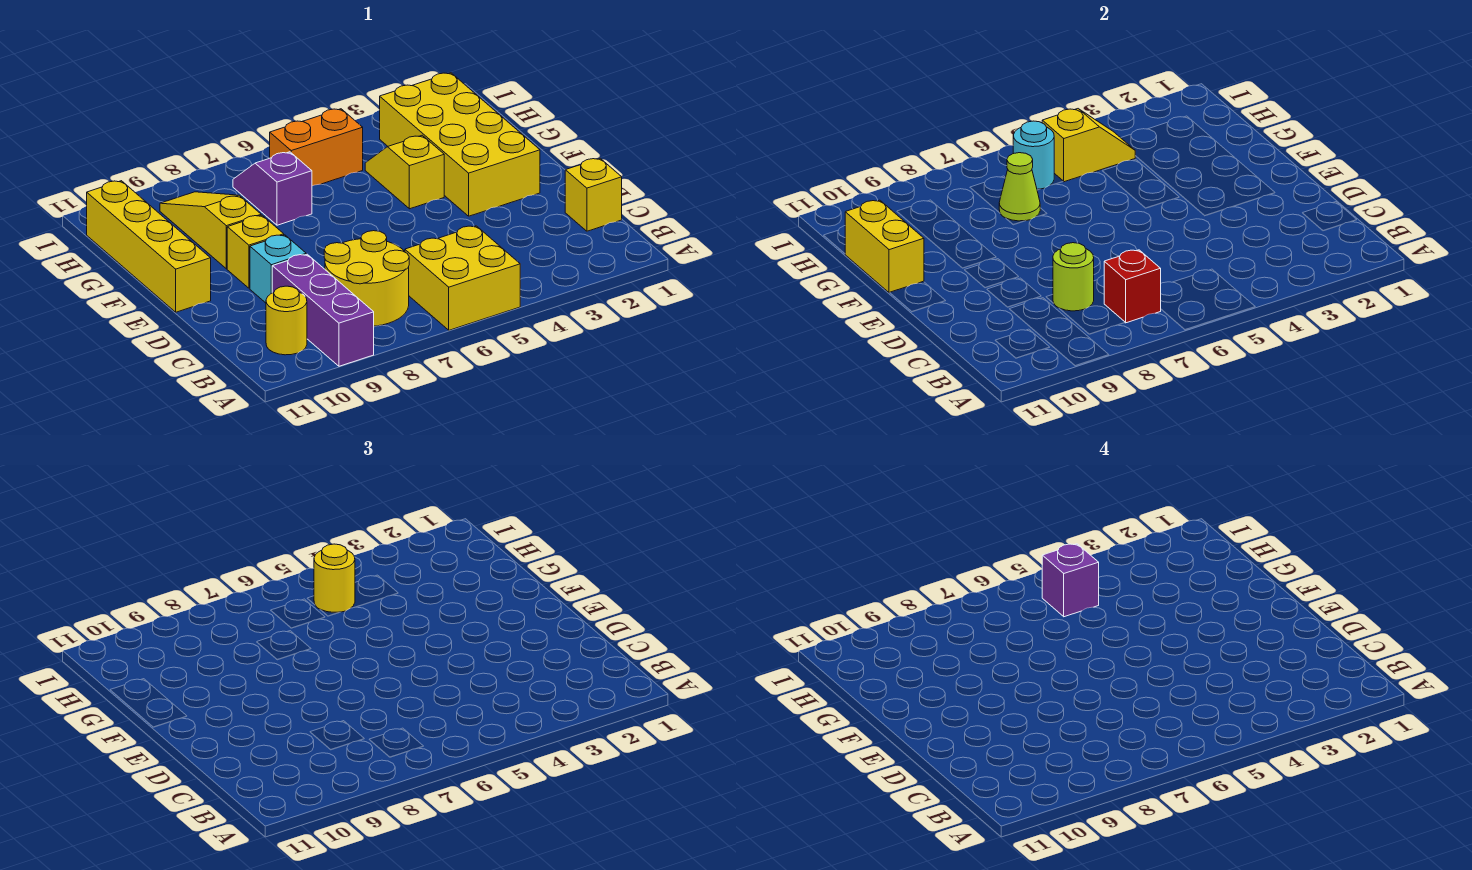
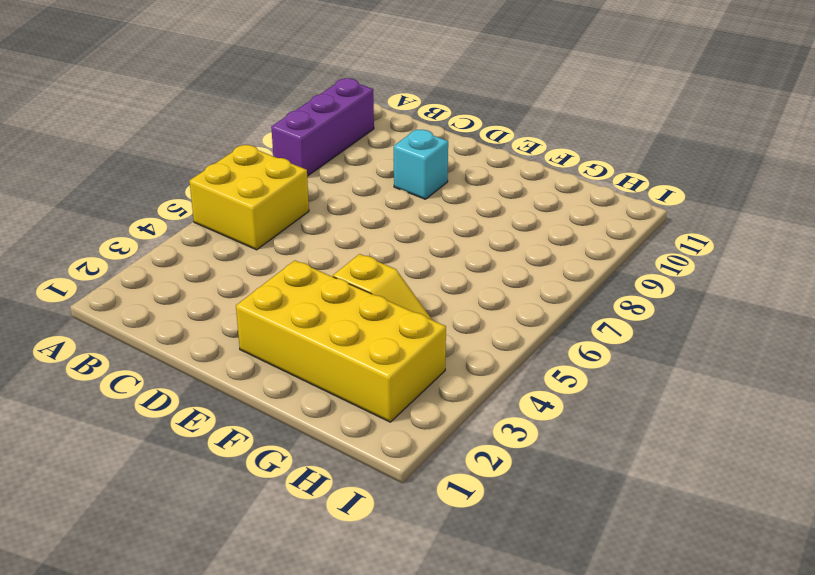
purple 1x3 brick [271,78,374,176] -> purple 1x3 brick turned to [272,254,374,366]
none -> yellow 2x2 round brick [324,231,409,326]
none -> yellow 1x1 round brick [266,286,307,355]
none -> yellow 1x1 brick [565,158,622,231]

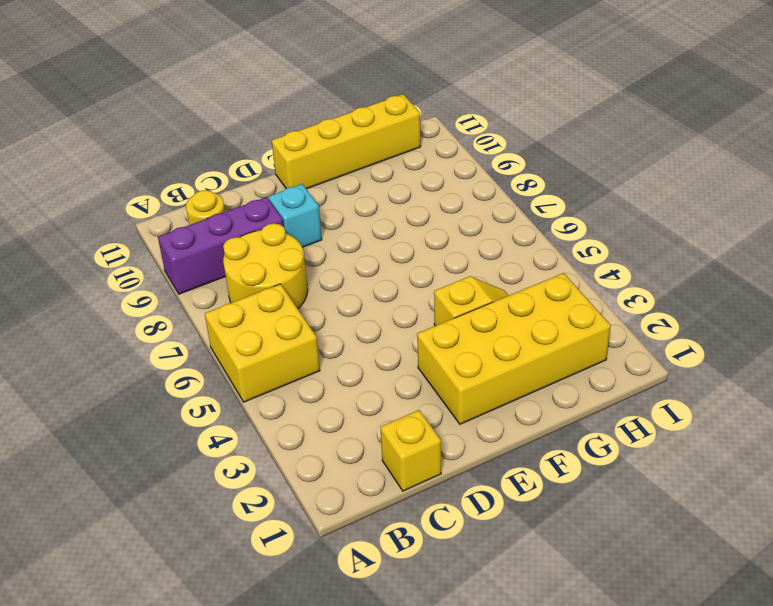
none -> yellow 1x1 brick [227,215,284,288]
none -> yellow 1x3 slope [160,192,261,269]
none -> purple 1x2 slope [233,152,312,225]

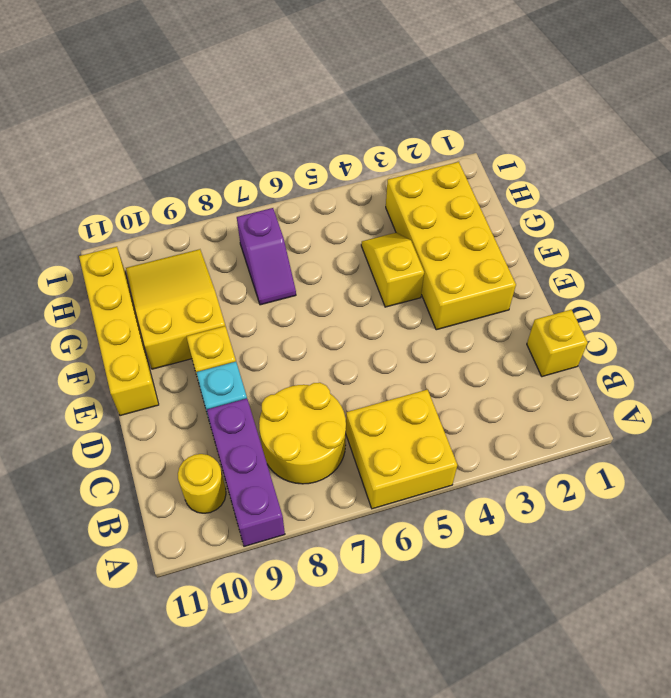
yellow 2x3 slope [126,249,225,369] -> yellow 1x3 slope [160,192,261,269]
purple 1x2 slope [237,208,296,305] -> purple 1x2 slope turned to [233,152,312,225]
none -> orange 1x2 brick [270,109,363,186]
none -> red 1x1 brick [1104,250,1161,323]
none -> lime 1x1 round brick [1053,243,1094,311]

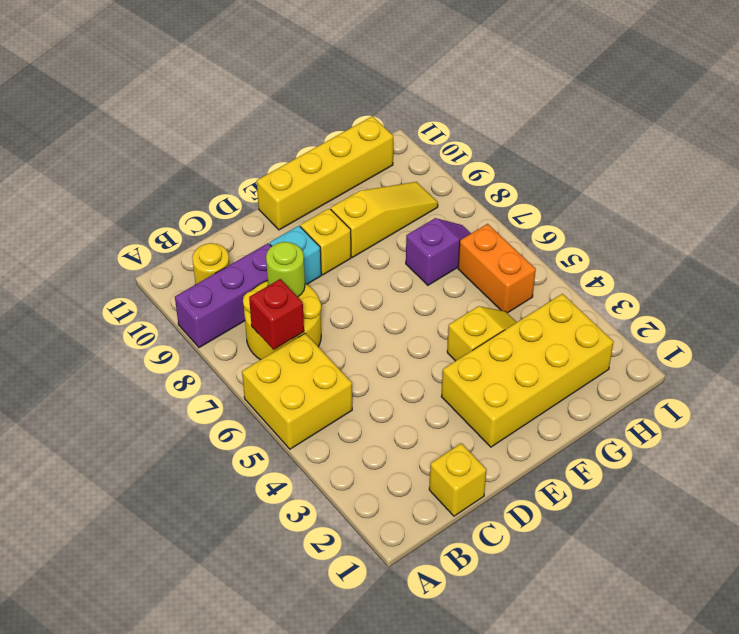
none -> yellow 1x2 brick [845,200,924,293]
none -> lime 1x1 cone [999,153,1040,221]
none -> yellow 1x2 slope [1042,109,1135,182]

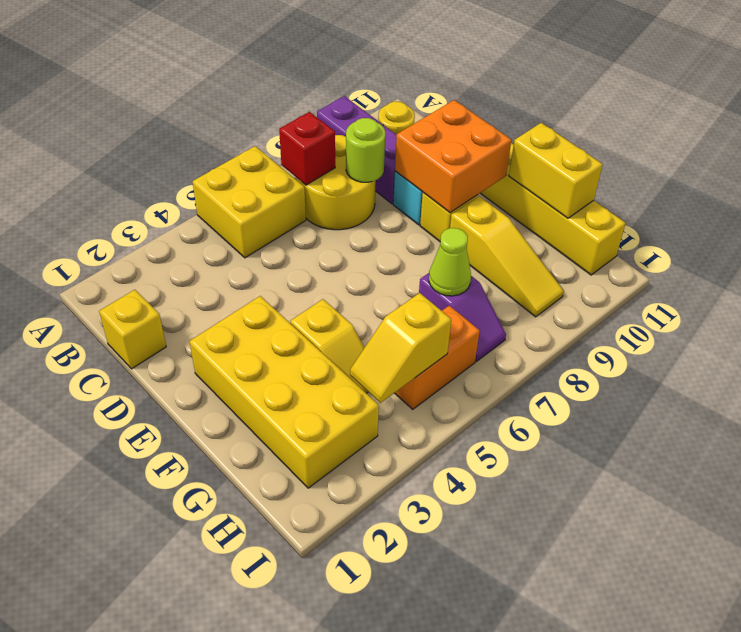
orange 2x2 brick [395,100,511,213] -> none
none -> cyan 1x1 round brick [1013,121,1054,189]
none -> yellow 1x1 round brick [314,544,355,612]
none -> purple 1x1 brick [1042,544,1099,617]

